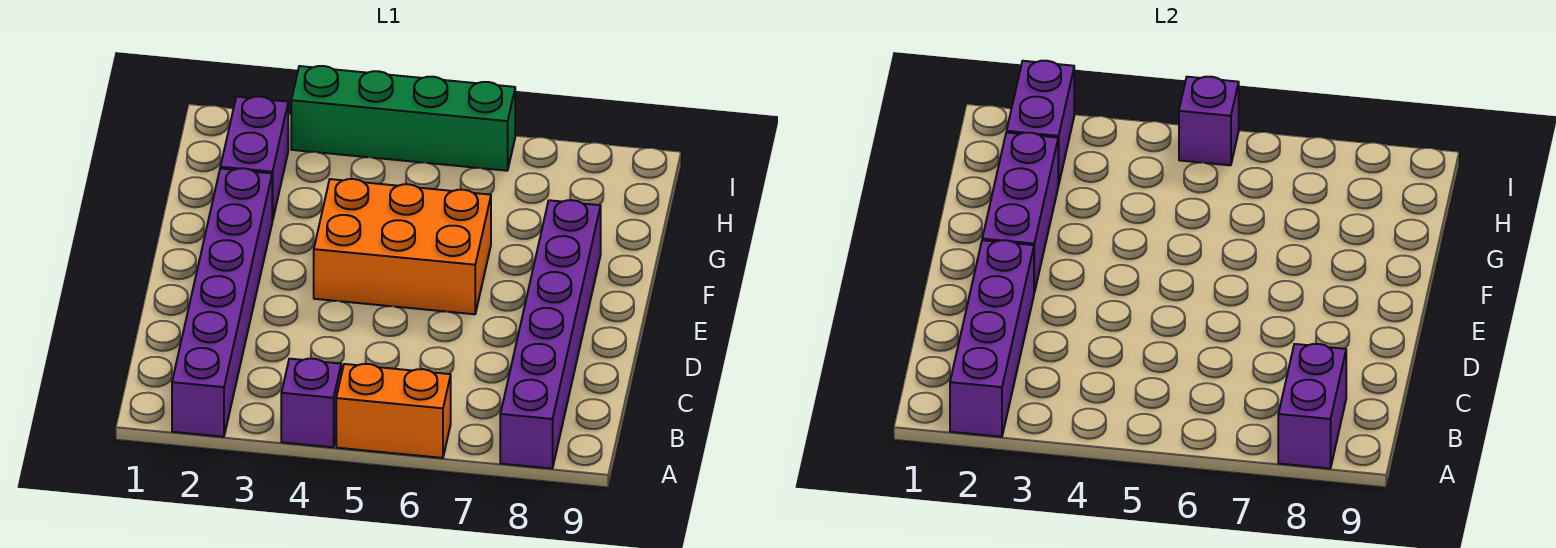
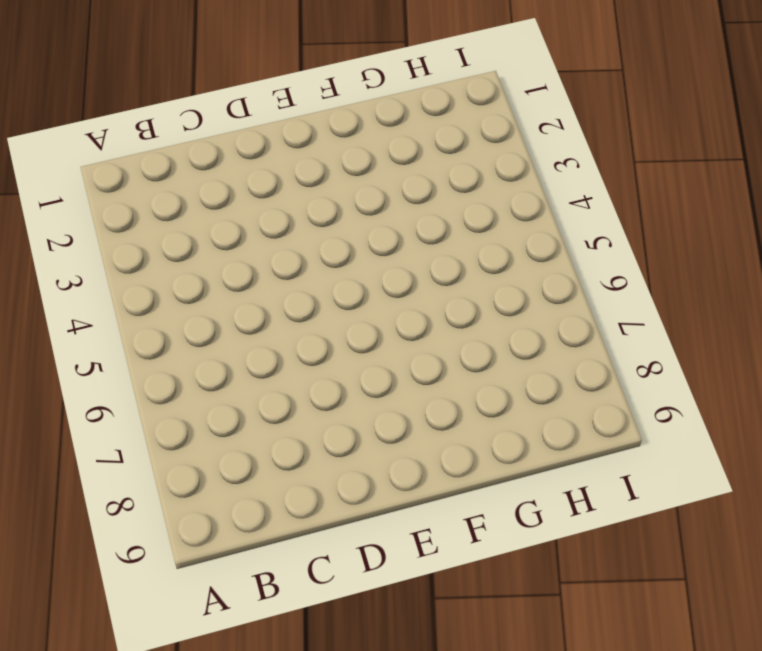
none -> purple 1x6 brick [172,168,272,437]
none -> purple 1x1 brick [281,359,341,447]
none -> orange 1x2 brick [336,364,451,458]

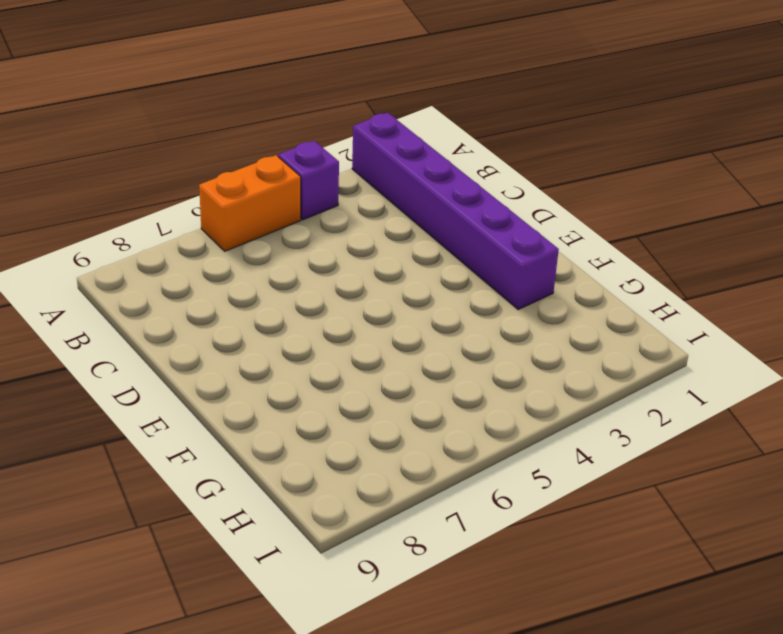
none -> purple 1x6 brick [500,200,601,468]
none -> orange 2x3 brick [314,179,491,314]
none -> purple 1x2 brick [220,97,288,221]

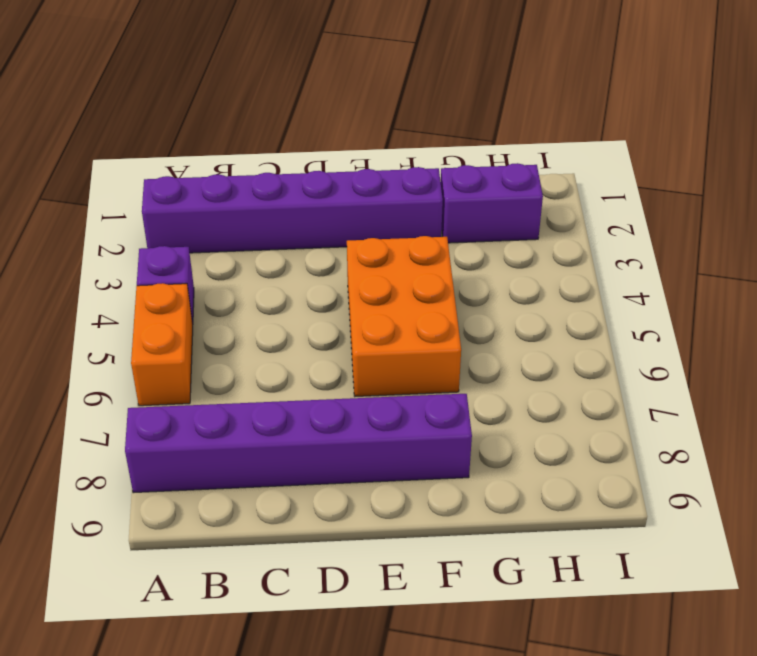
none -> green 1x4 brick [291,66,515,171]
none -> purple 1x4 brick [950,240,1034,437]
none -> purple 1x2 brick [1278,344,1346,468]

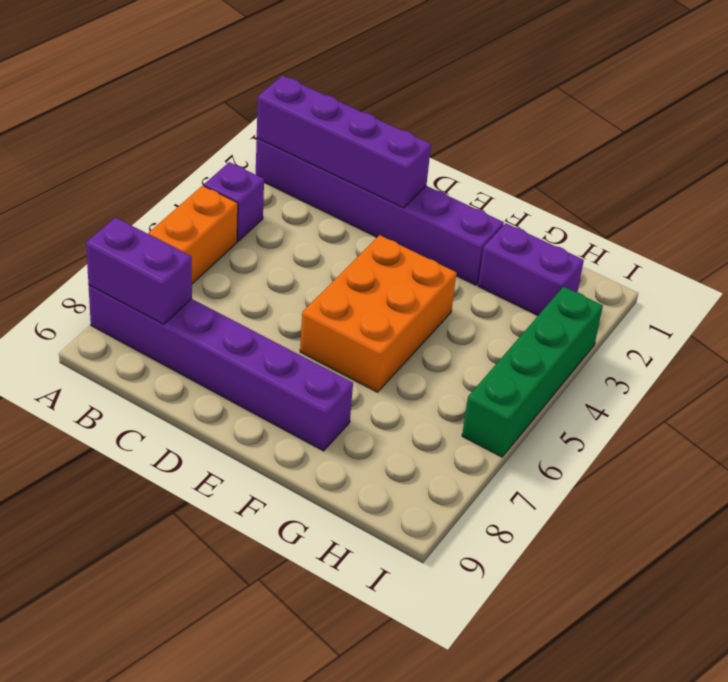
none -> purple 1x3 brick [982,133,1058,293]
none -> purple 1x2 brick [1007,61,1074,185]
none -> purple 1x1 brick [1179,77,1239,165]

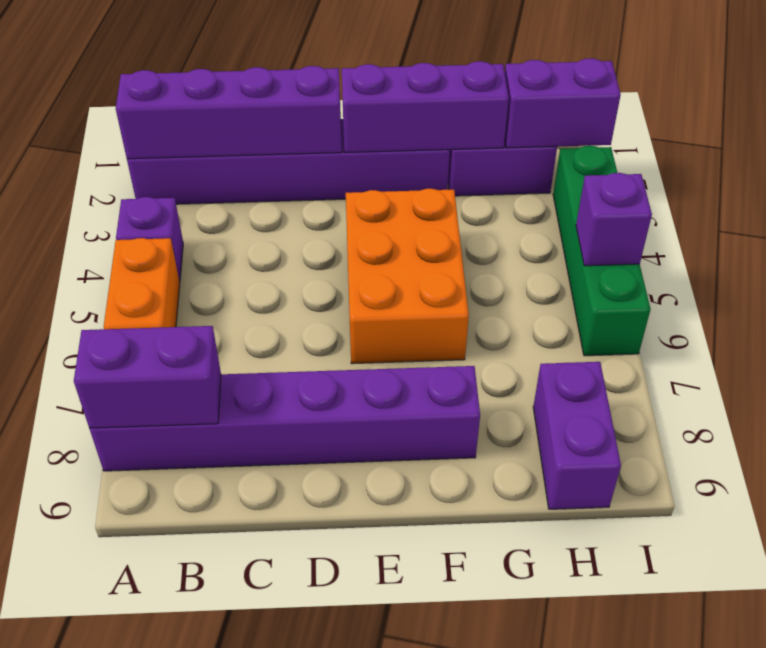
purple 1x2 brick [533,362,621,509] -> none

